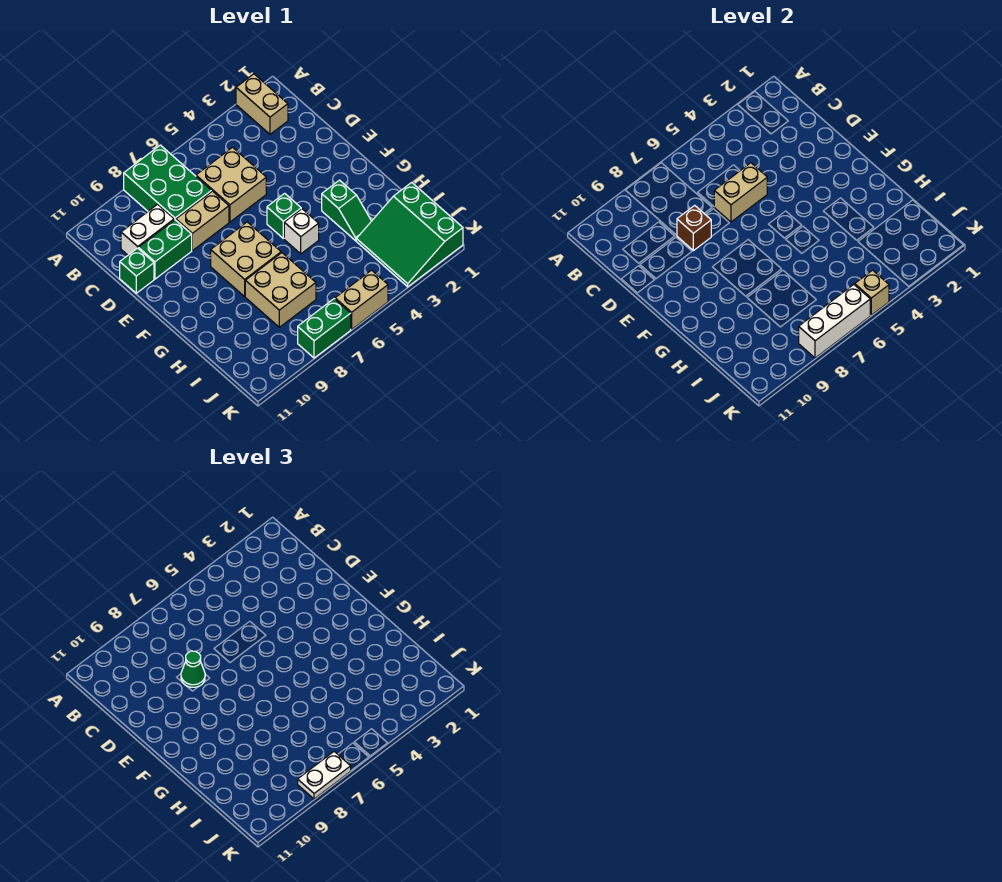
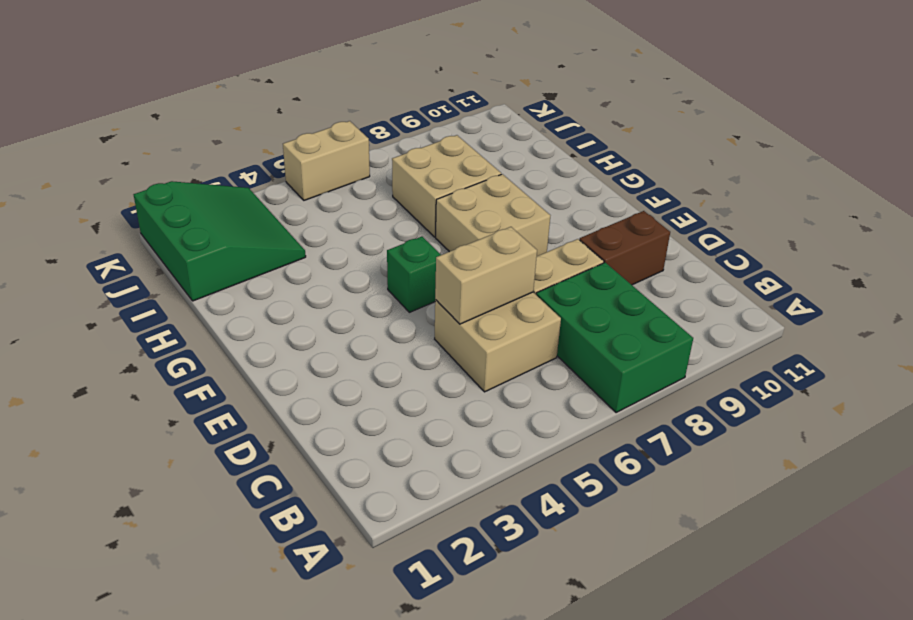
brown 1x2 brick [579,211,670,285] -> green 1x2 brick [138,220,192,279]
none -> tan 1x2 brick [236,74,288,134]
none -> white 1x2 brick [121,204,174,255]
none -> green 1x1 brick [120,248,154,293]

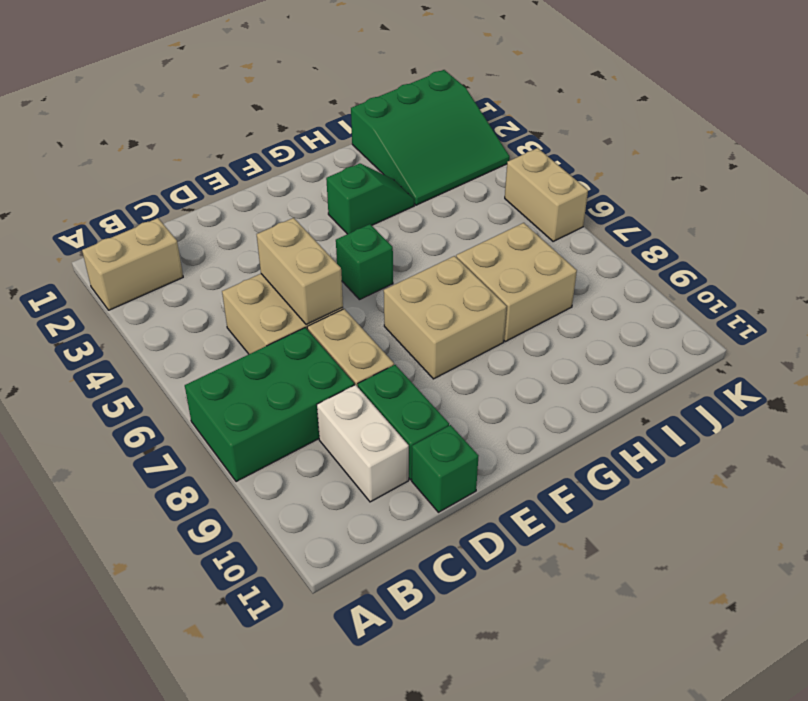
none -> white 1x1 brick [284,209,319,254]
none -> green 1x2 brick [298,299,351,358]
none -> brown 1x1 brick [677,205,711,251]

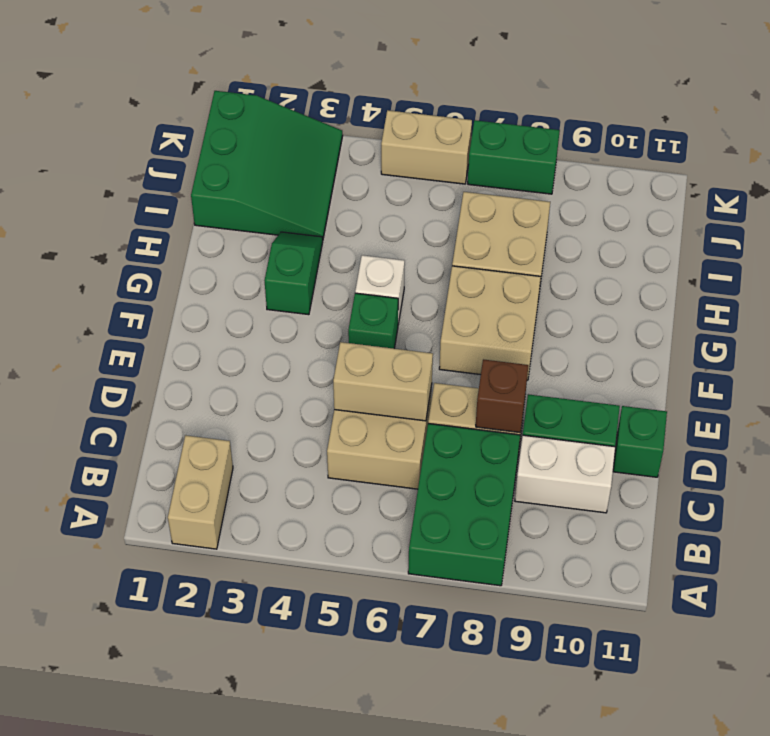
none -> tan 1x1 brick [855,270,889,315]
none -> white 1x3 brick [799,285,870,358]
none -> green 1x1 cone [181,651,205,687]

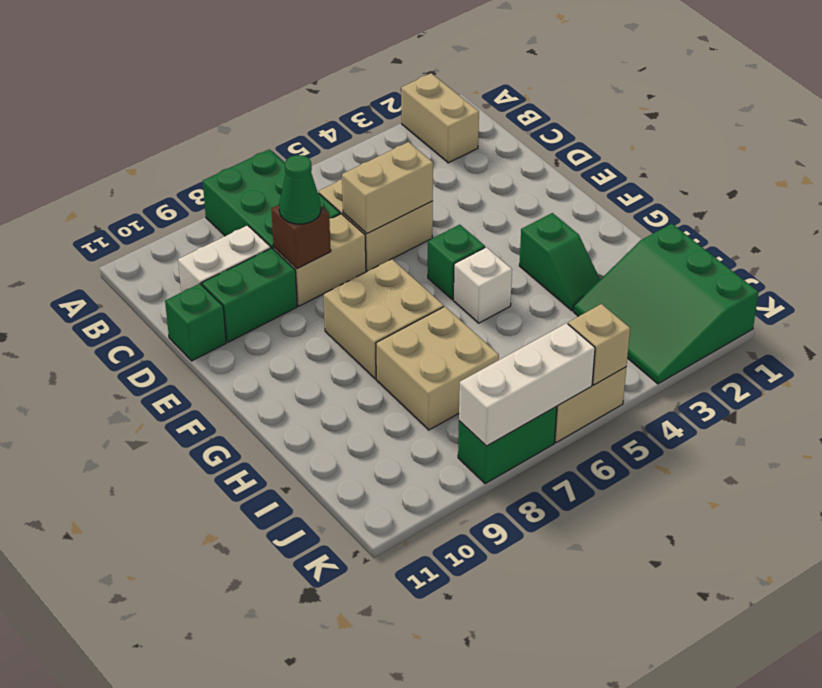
none -> white 1x2 plate [298,752,351,799]

